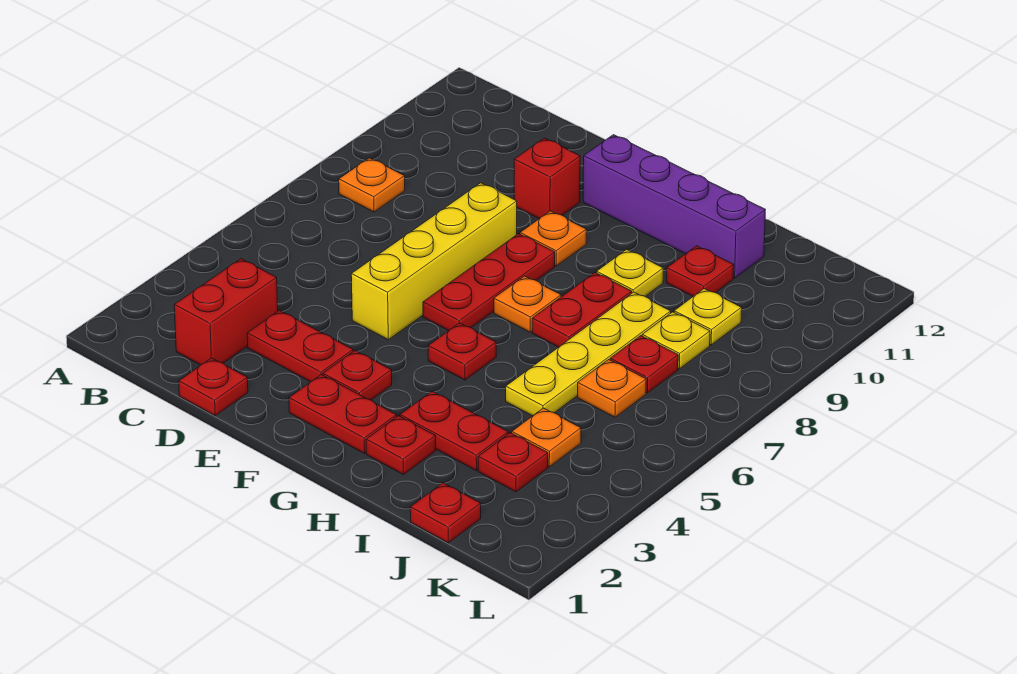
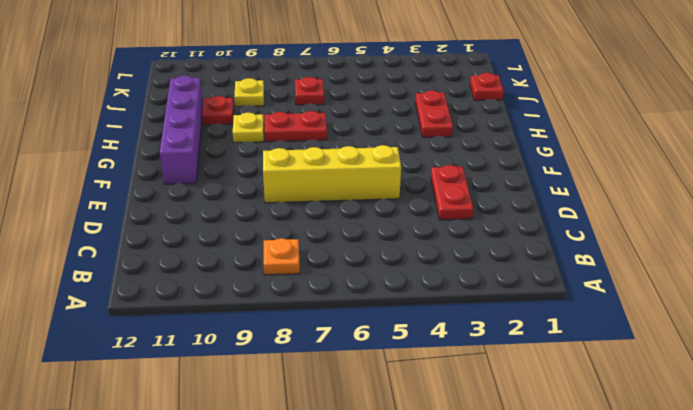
none -> red 1x2 brick [174,259,278,365]
none -> red 1x1 plate [179,358,248,415]
none -> red 1x1 brick [514,138,580,219]

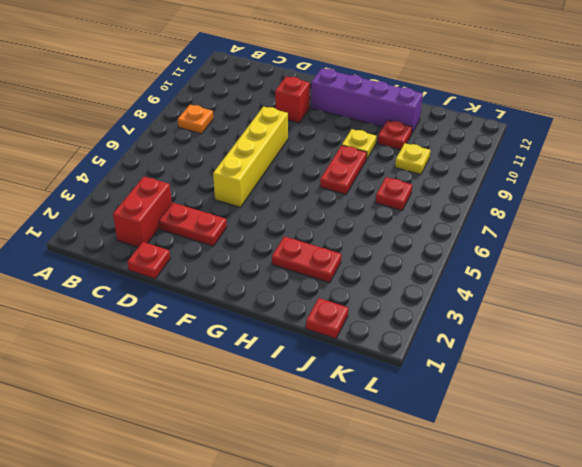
none -> red 1x2 plate [289,374,397,453]
none -> red 1x1 plate [323,351,392,400]
none -> red 1x3 plate [423,234,555,330]

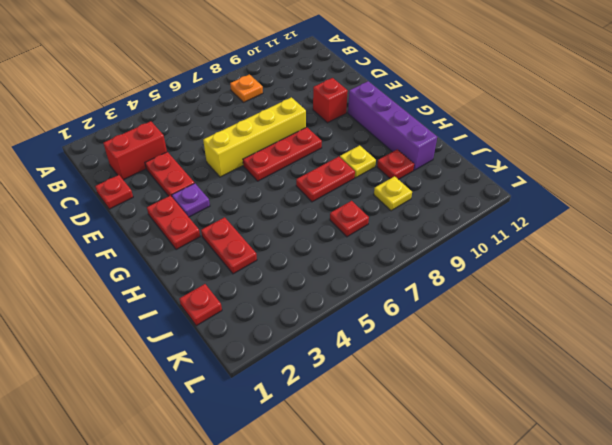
purple 1x1 plate [172,183,210,217] -> red 1x1 plate [323,351,392,400]
none -> orange 1x1 plate [520,211,587,266]
none -> red 1x1 plate [428,323,496,380]
none -> orange 1x1 plate [494,276,561,332]

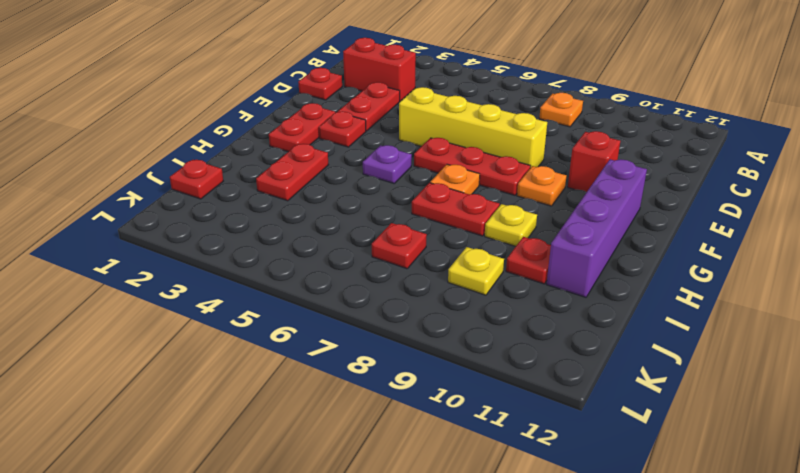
purple 1x1 plate [363,145,412,183] -> red 1x1 plate [428,323,496,380]
none -> red 1x1 plate [366,416,436,475]
none -> yellow 1x4 plate [506,292,671,416]
none -> red 1x1 plate [478,433,548,492]

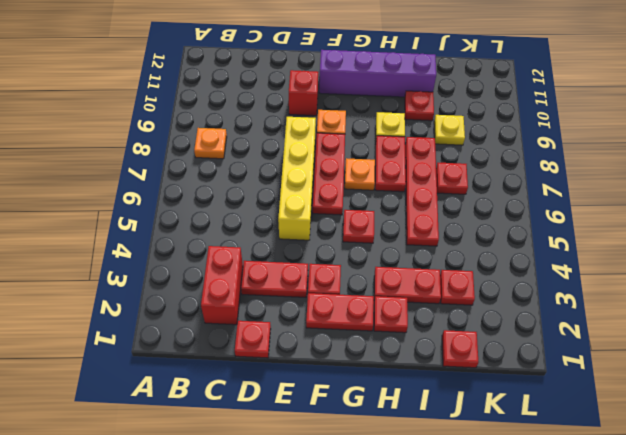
red 1x4 plate [405,137,439,246] -> yellow 1x4 plate [506,292,671,416]
none -> orange 1x1 plate [512,408,581,467]
none -> orange 1x1 plate [578,360,646,417]
none -> yellow 1x1 plate [642,312,710,369]

